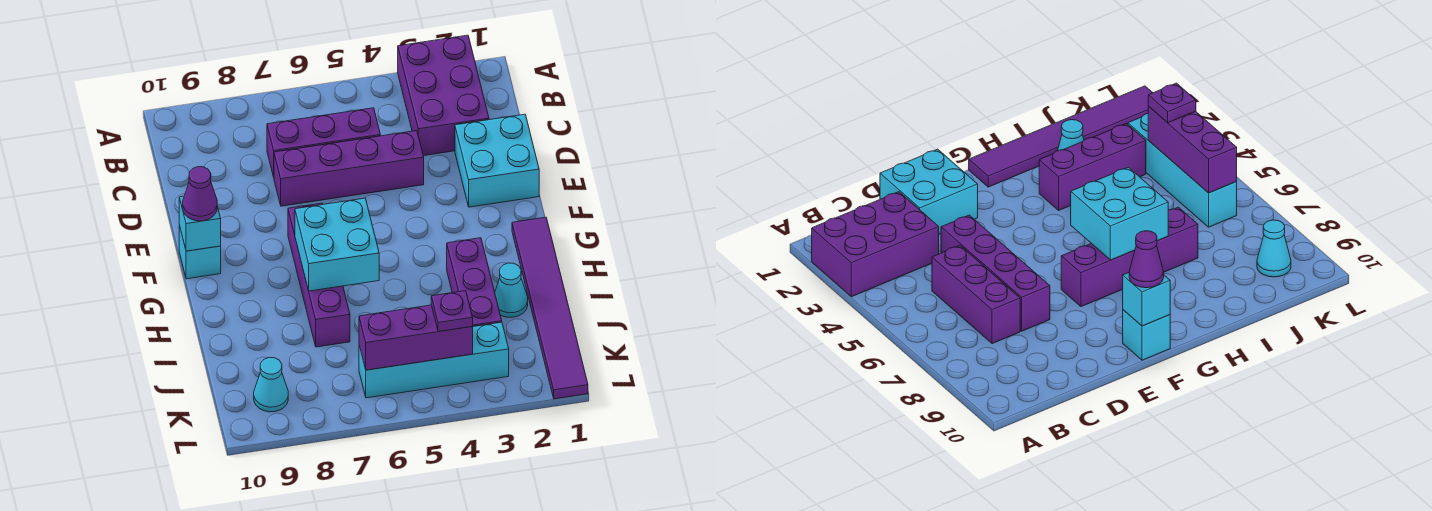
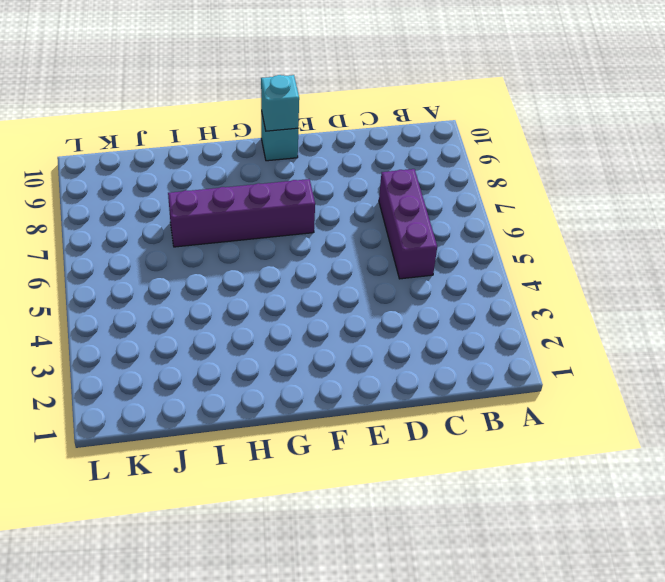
none -> purple 2x3 brick [398,35,489,156]
none -> cyan 2x2 brick [455,114,539,207]
none -> purple 1x4 brick [274,131,424,206]

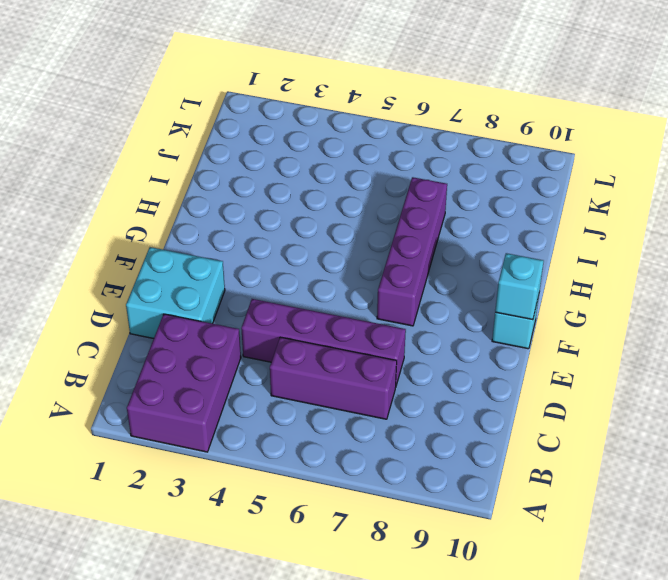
none -> purple 1x6 tile [512,217,588,399]
none -> purple 1x3 brick [447,238,502,327]
none -> cyan 1x1 cone [495,263,528,317]

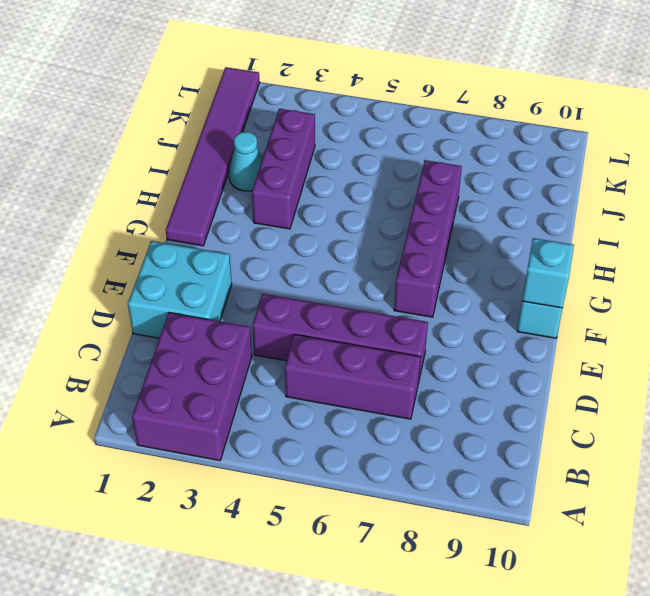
none -> cyan 1x4 brick [359,322,509,398]
none -> cyan 1x1 cone [254,358,288,412]
none -> cyan 2x2 brick [295,198,379,291]

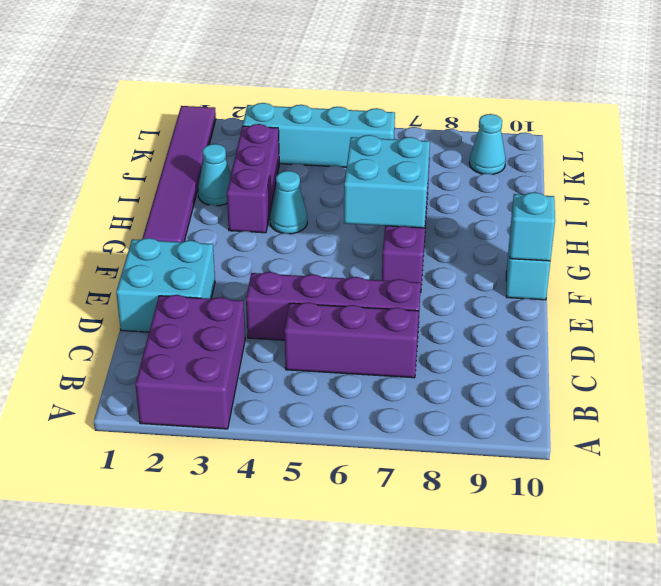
cyan 1x1 cone [270,171,307,234] -> none
none -> purple 1x3 brick [359,305,473,370]
none -> purple 1x1 cone [183,167,217,221]
none -> purple 1x1 plate [431,291,473,332]

